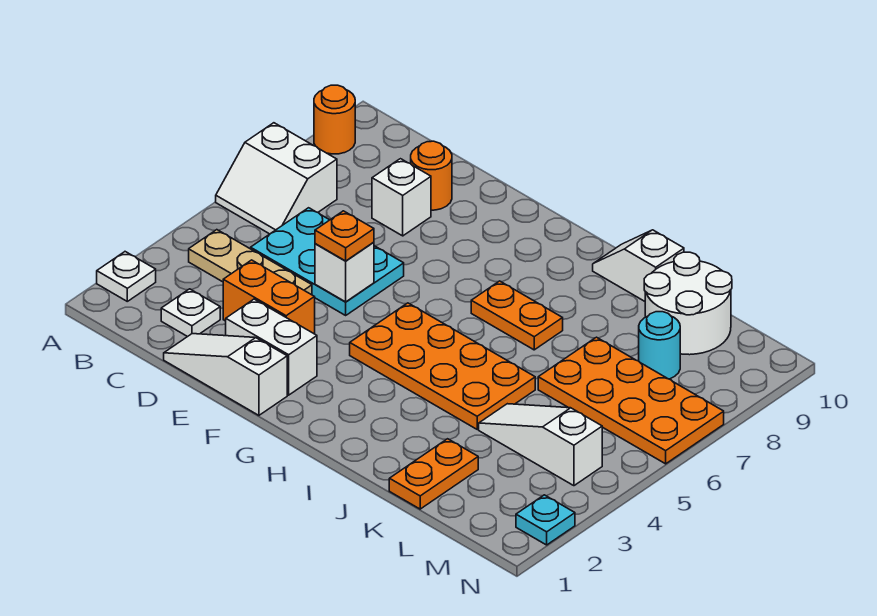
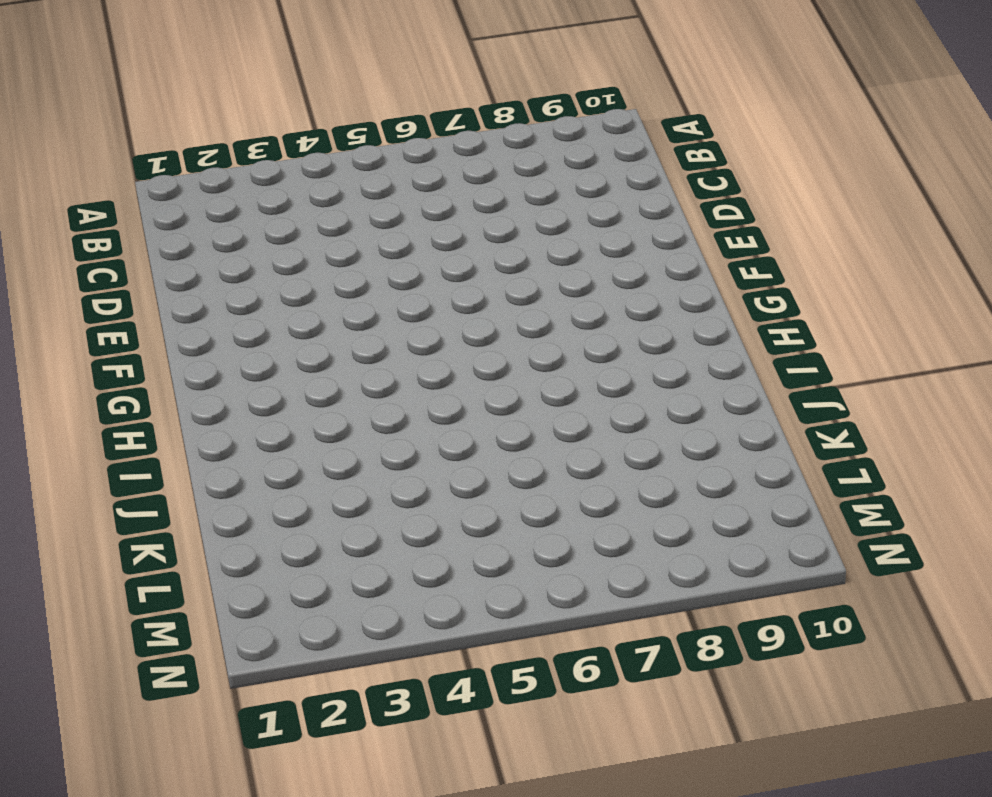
none -> white 1x1 plate [97,252,156,301]
none -> white 2x2 slope [216,123,337,234]
none -> orange 1x1 round brick [314,85,355,154]

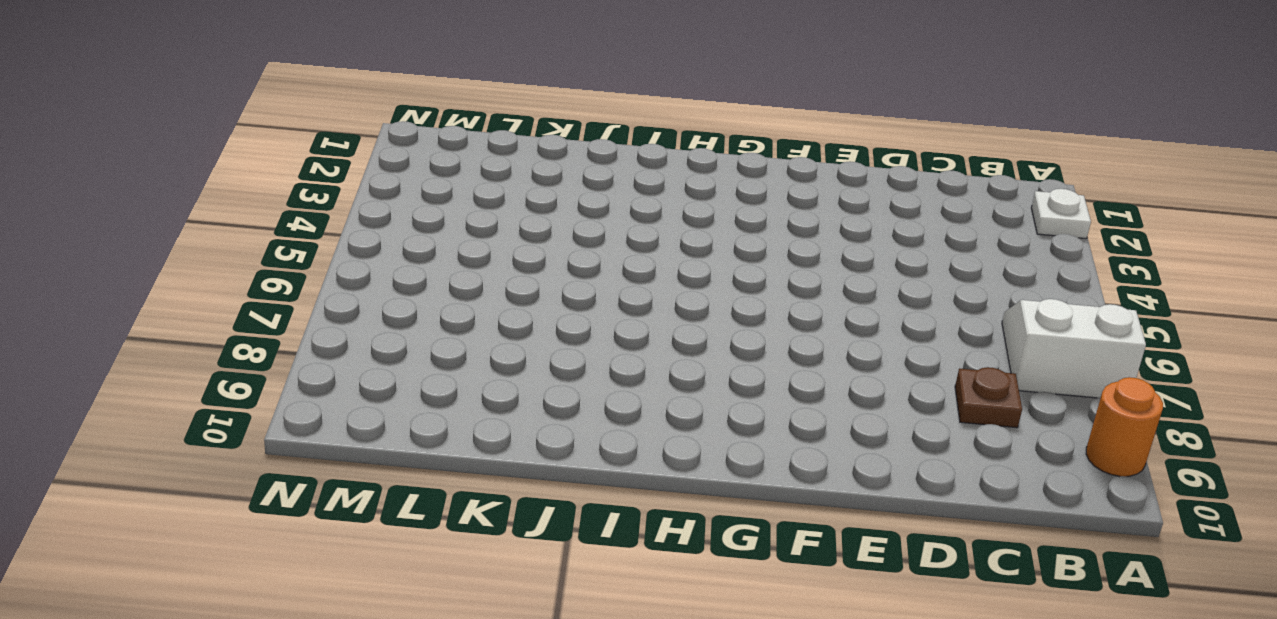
brown 1x1 plate [955,367,1022,428] -> none
none -> tan 1x3 plate [189,230,312,295]
none -> white 1x1 plate [161,289,220,337]
none -> cyan 2x3 plate [251,208,404,315]

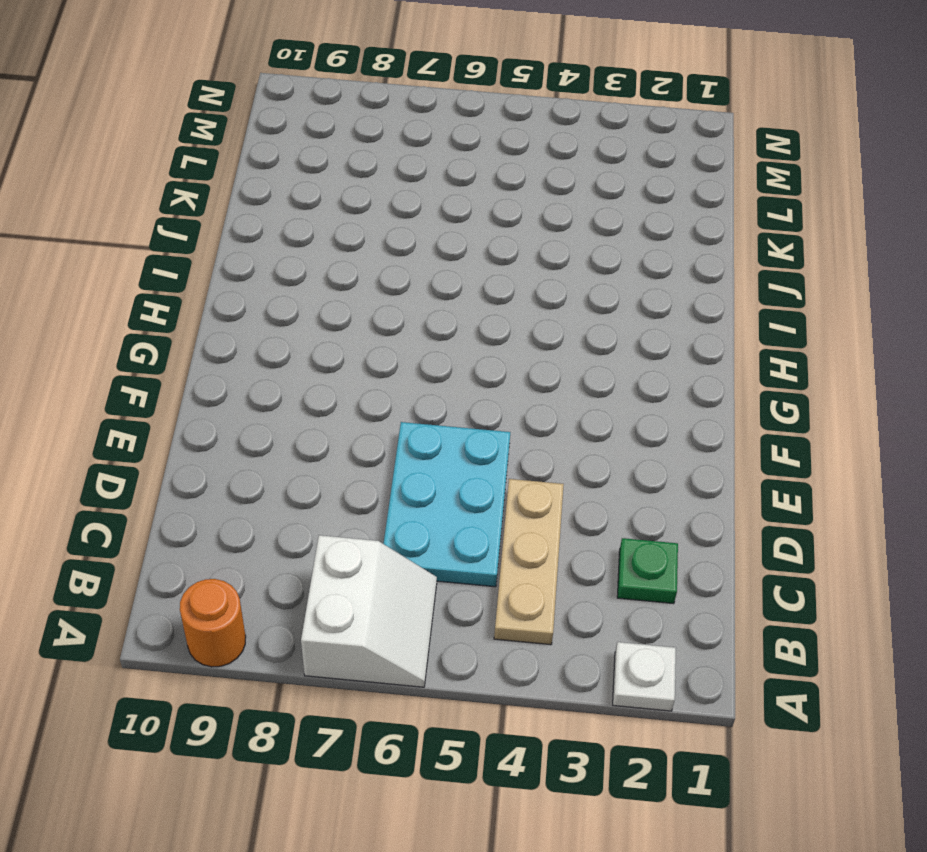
green 1x1 plate [617,538,678,604] -> white 1x1 plate [161,289,220,337]
none -> white 1x3 slope [164,334,287,415]
none -> orange 1x2 brick [223,260,315,334]
none -> white 1x1 brick [372,159,431,236]

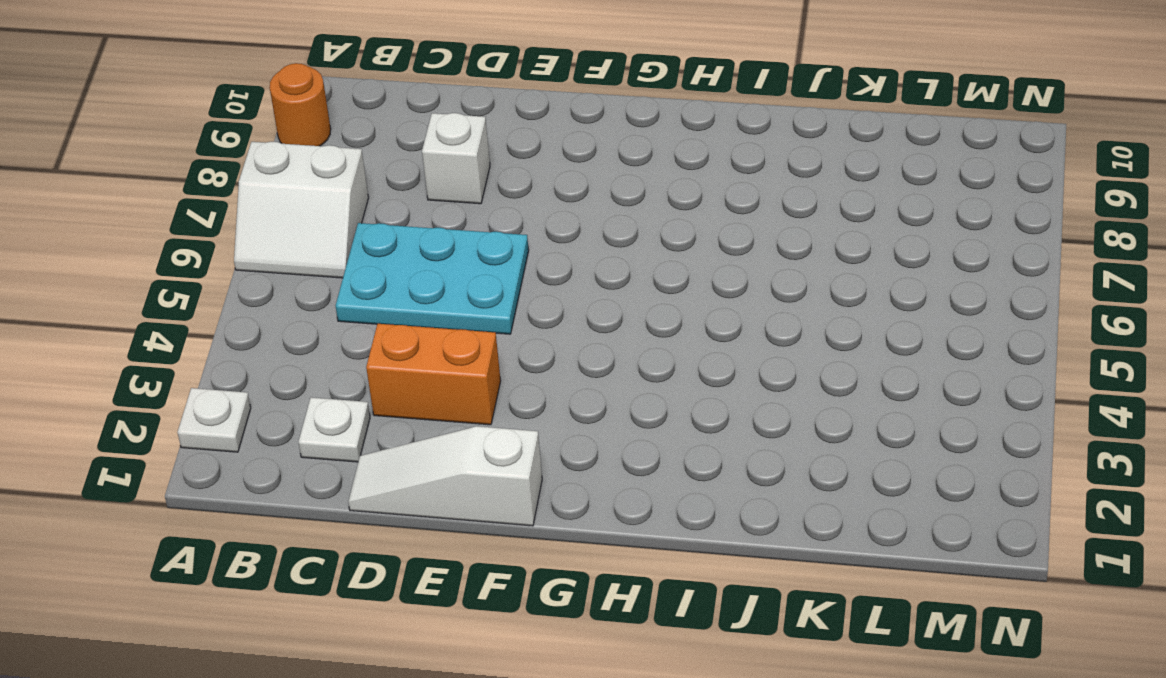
none -> tan 1x3 plate [189,230,312,295]
none -> orange 1x1 round brick [411,141,452,210]
none -> white 1x2 brick [226,299,317,395]

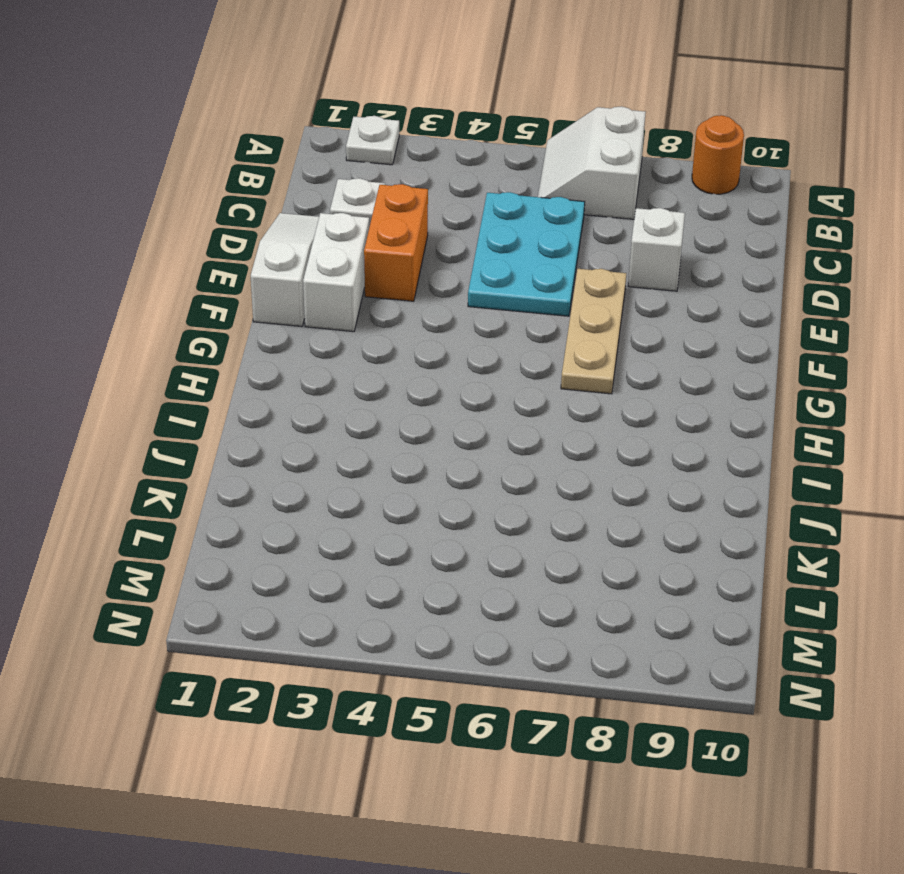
tan 1x3 plate [561,269,626,394] -> tan 1x3 plate moved to [189,230,312,295]
none -> orange 1x1 round brick [411,141,452,210]
none -> orange 2x4 plate [350,303,535,429]
none -> orange 1x2 plate [471,281,563,350]

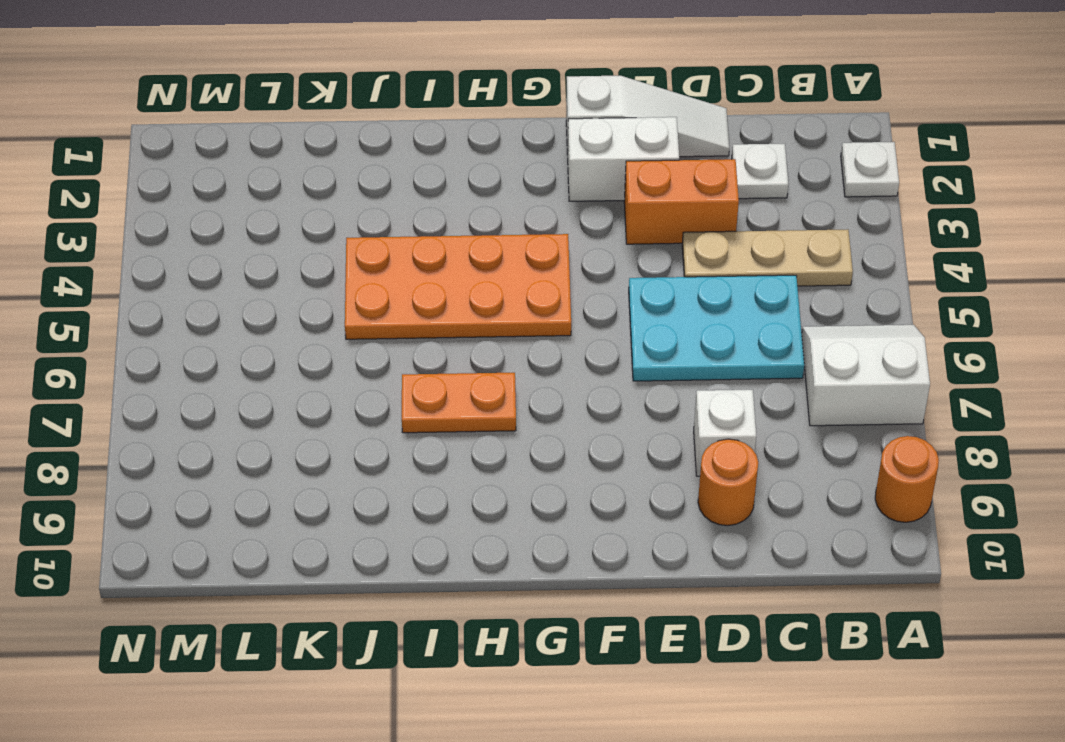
none -> white 1x2 slope [593,230,684,301]
none -> orange 1x2 plate [389,439,478,509]
none -> white 1x3 slope [479,404,602,486]

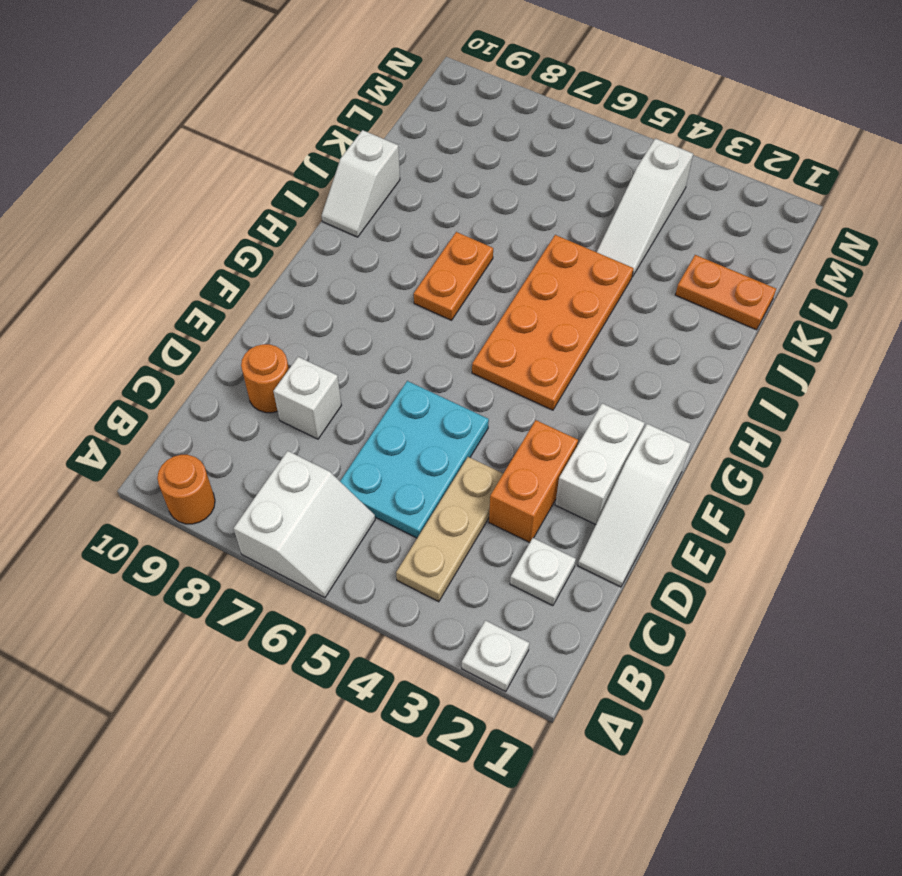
none -> orange 2x4 plate [538,337,724,464]
none -> white 2x2 round brick [644,252,732,355]
none -> cyan 1x1 round brick [639,312,680,379]

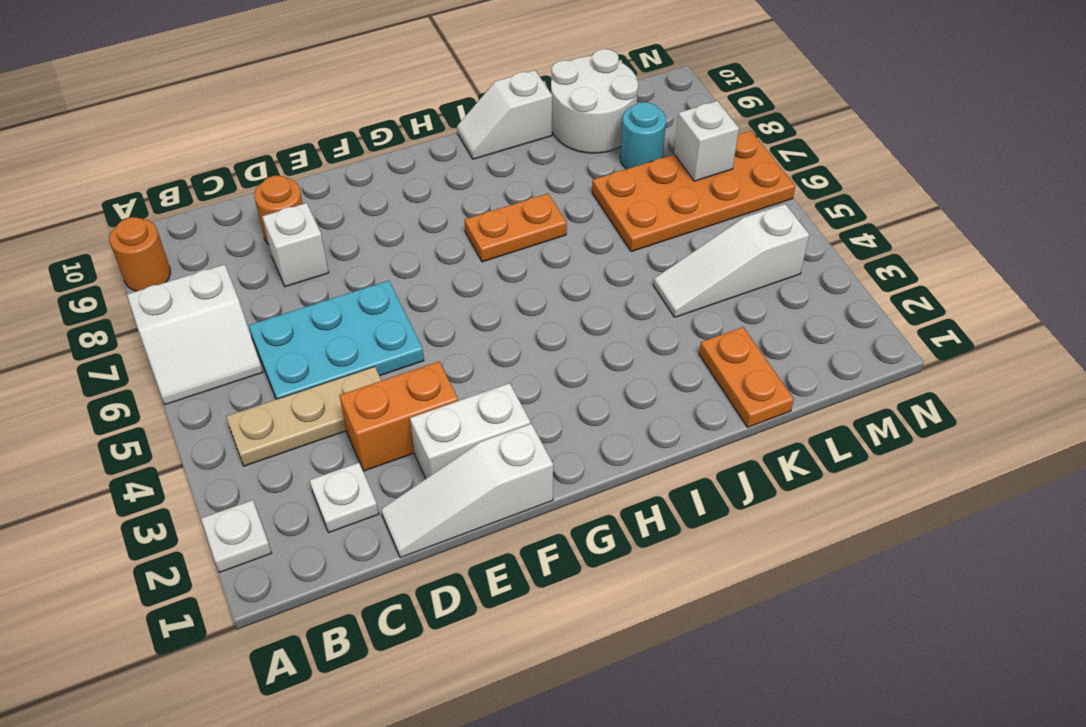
white 1x1 brick [674,101,739,181] -> white 1x1 brick moved to [315,242,374,302]
none -> orange 2x4 plate [350,303,535,429]
none -> cyan 1x1 plate [516,495,575,545]
none -> orange 1x1 plate [315,211,374,261]

